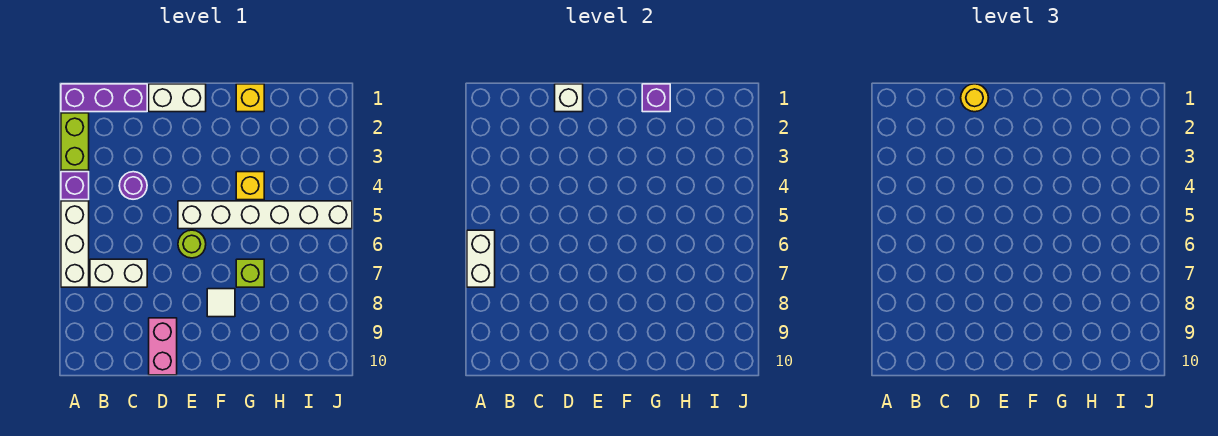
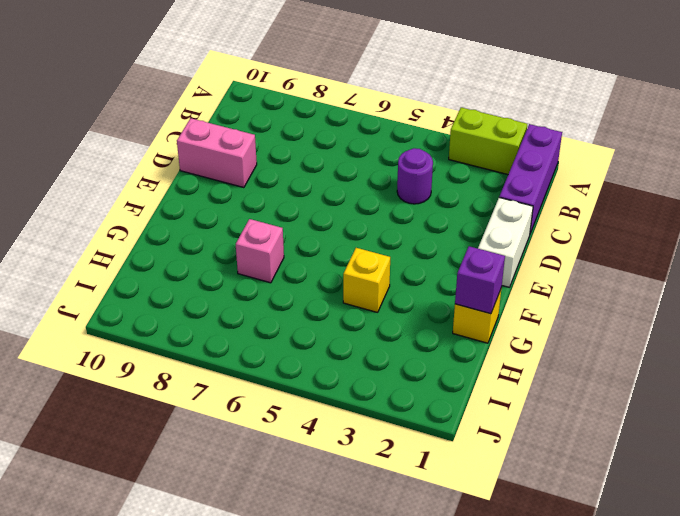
pink 1x1 brick [236,219,284,283] -> lime 1x1 brick [236,259,264,287]
none -> purple 1x1 brick [61,172,89,200]
none -> white 1x3 brick [61,201,89,287]
none -> white 1x2 brick [90,259,147,287]

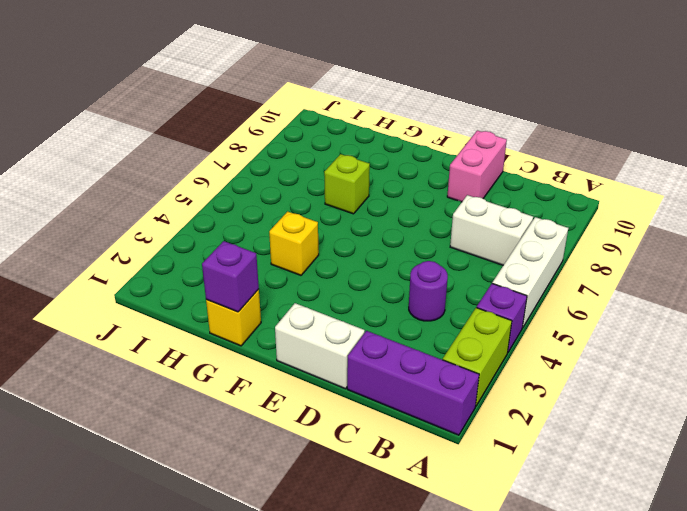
none -> white 1x6 brick [178,201,352,229]
none -> lime 1x1 round brick [178,230,206,258]
none -> white 1x1 tile [207,289,235,317]

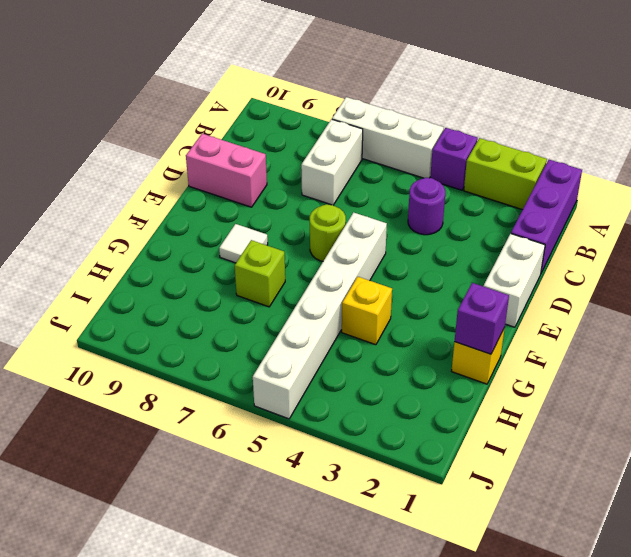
none -> white 1x2 brick [467,230,495,287]
none -> white 1x1 brick [555,84,583,112]
none -> yellow 1x1 round brick [961,84,988,112]

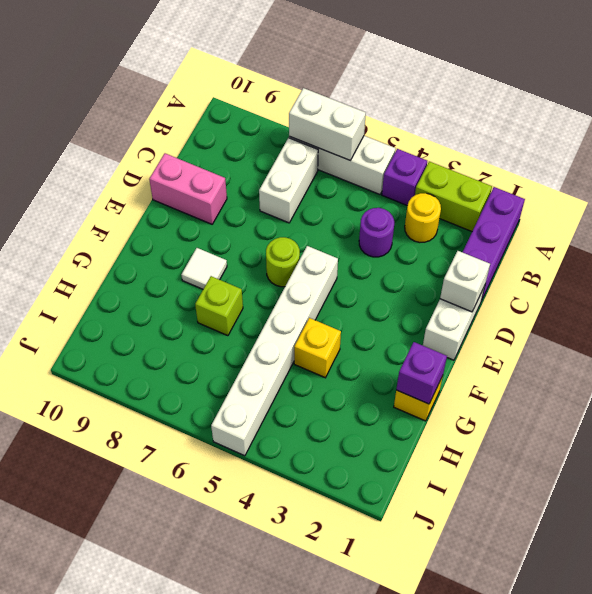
yellow 1x1 round brick [405,193,441,242] -> yellow 1x1 round brick moved to [961,84,988,112]

